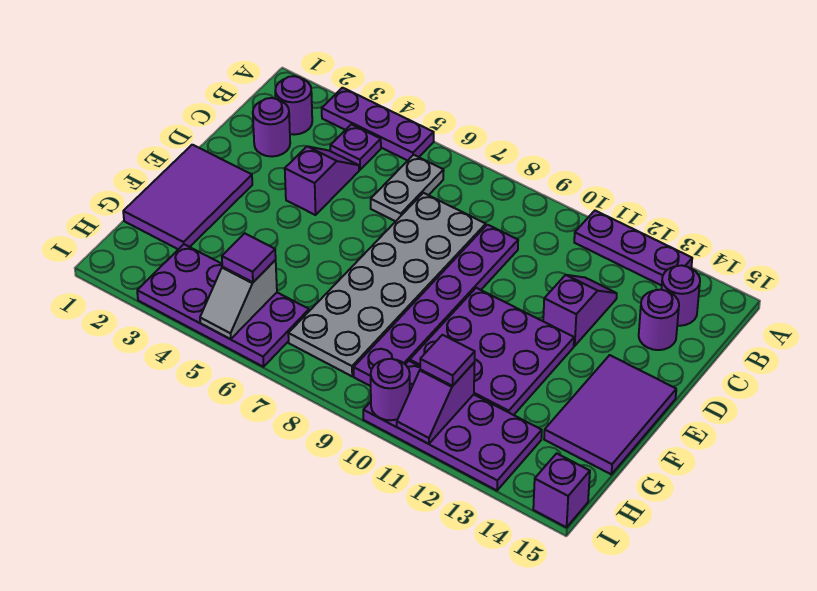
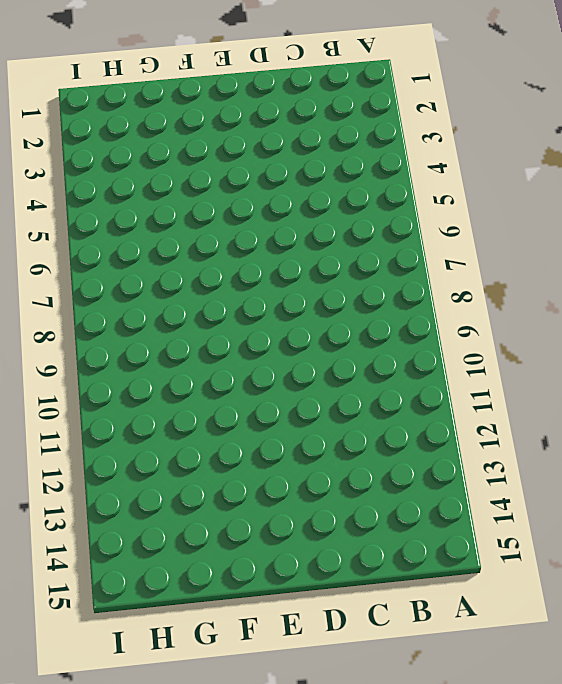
none -> purple 1x3 plate [322,88,434,161]
none -> purple 1x3 plate [574,211,692,286]
none -> purple 1x1 round brick [275,76,312,135]

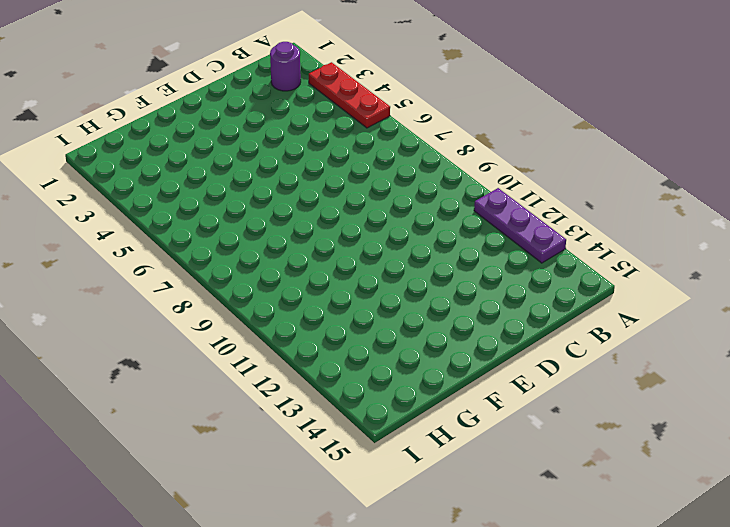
red 1x3 plate [309,62,390,128] -> purple 1x3 plate [322,88,434,161]
none -> purple 1x1 plate [330,124,381,170]
none -> grey 1x2 plate [371,155,444,221]
none -> purple 1x1 round brick [661,265,700,326]

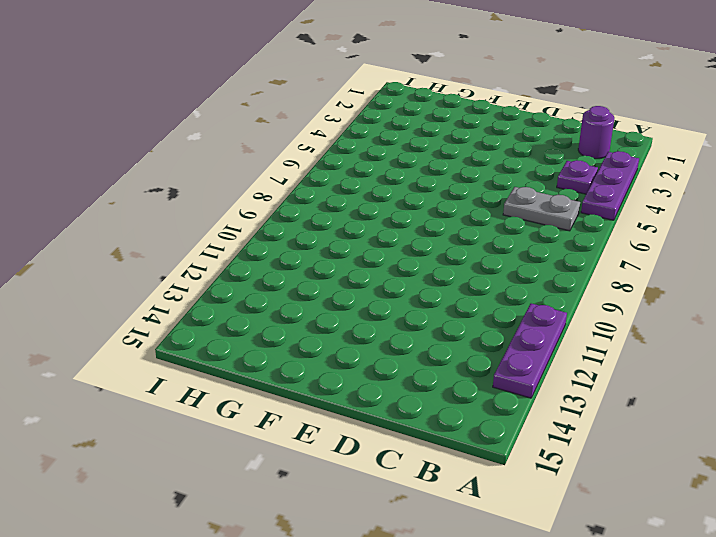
none -> purple 1x1 round brick [661,265,700,326]
none -> purple 1x1 round brick [253,98,290,157]
none -> purple 1x2 slope [285,146,359,215]

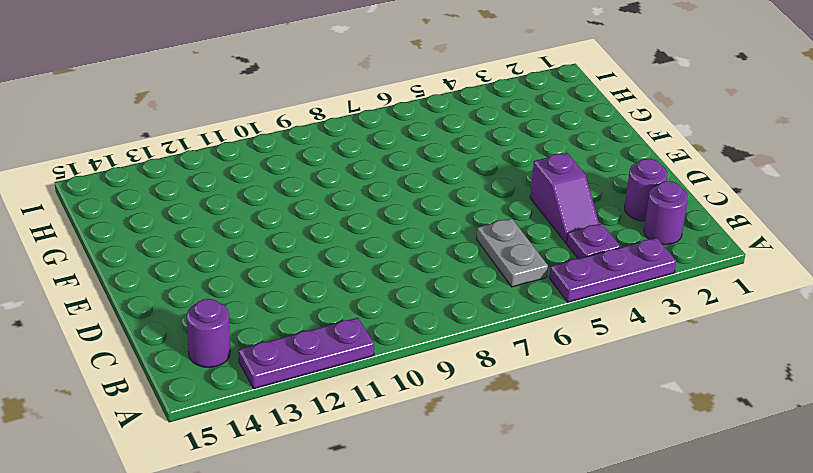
none -> grey 2x6 plate [288,193,486,376]
none -> purple 1x6 plate [354,225,518,386]
none -> purple 1x2 slope [543,275,617,346]

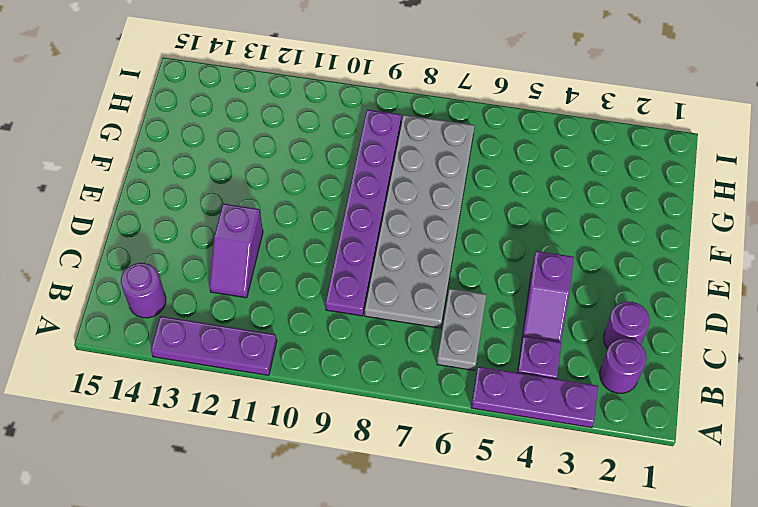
none -> purple 1x1 round brick [639,290,679,350]
none -> purple 2x3 tile [123,145,252,249]
none -> purple 3x3 plate [410,288,574,415]

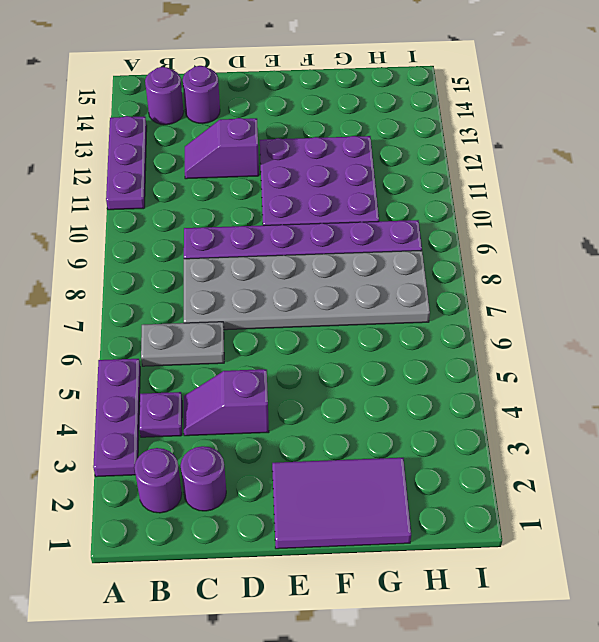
none -> purple 2x3 tile [544,355,676,474]
none -> purple 2x4 plate [137,244,309,367]
none -> purple 2x4 plate [363,361,542,490]

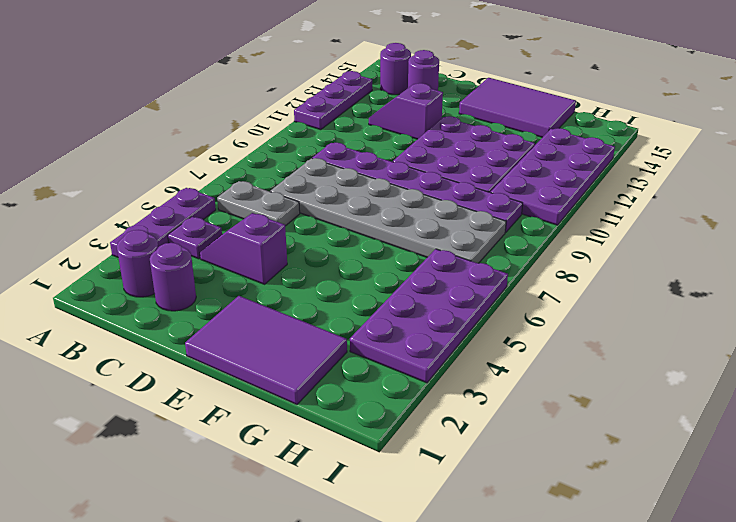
none -> purple 1x1 brick [533,453,590,527]
none -> grey 1x2 slope [200,260,277,339]
none -> purple 1x2 slope [397,363,475,444]

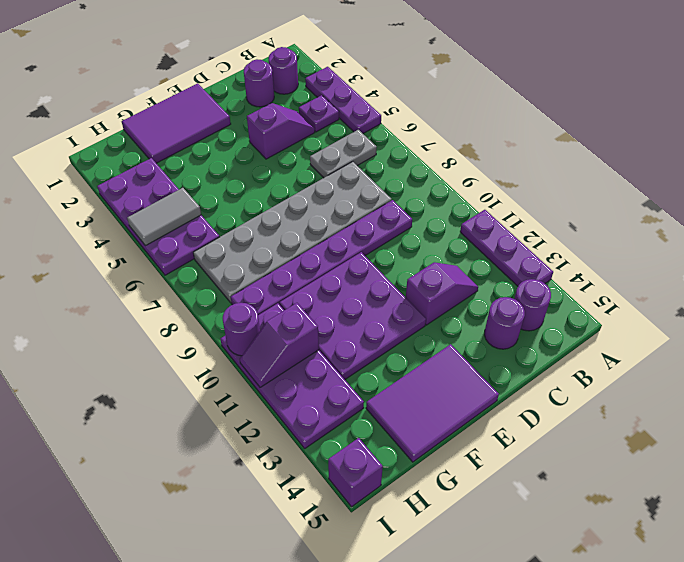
grey 1x2 tile [127,188,201,246] -> grey 1x2 slope [200,260,277,339]
none -> purple 1x1 tile [222,233,276,282]
none -> purple 1x1 tile [420,335,475,386]

